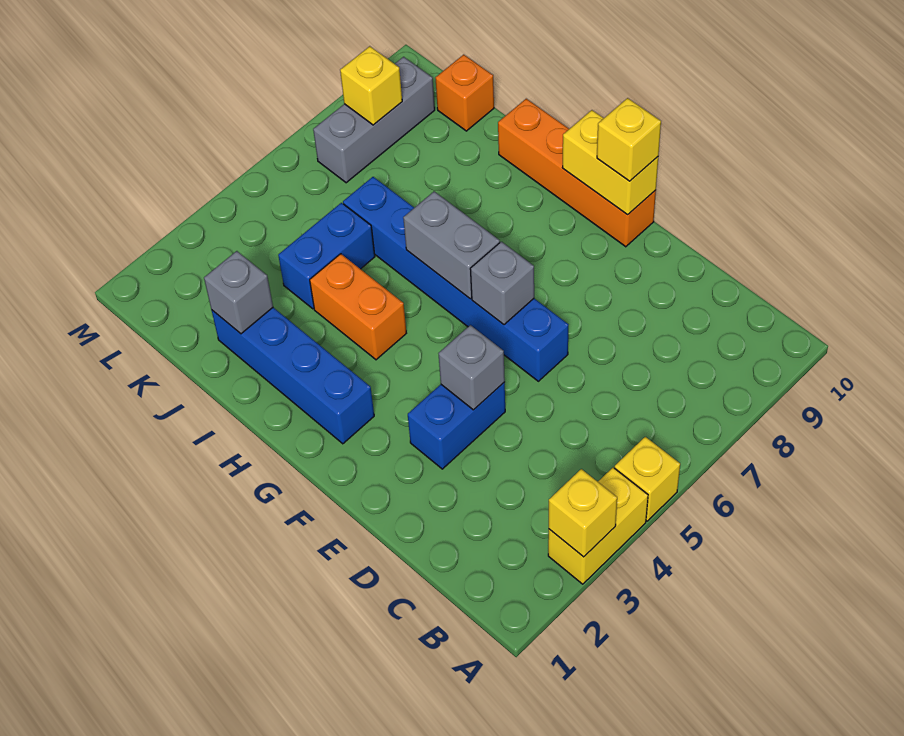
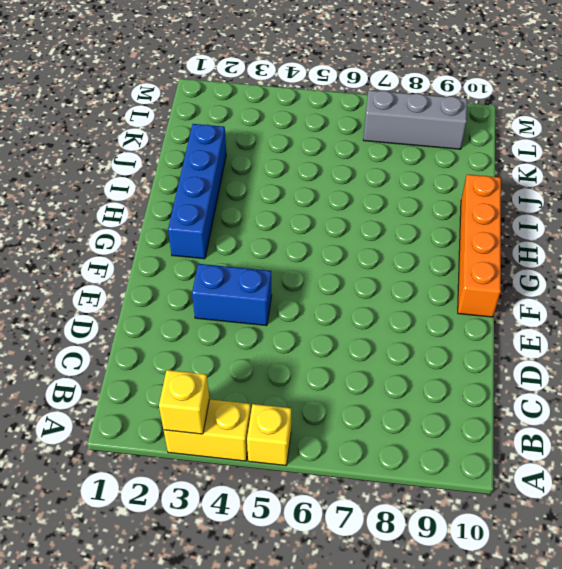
none -> blue 1x6 brick [343,177,568,381]
none -> orange 1x2 brick [310,254,406,360]
none -> blue 1x2 brick [278,203,375,309]

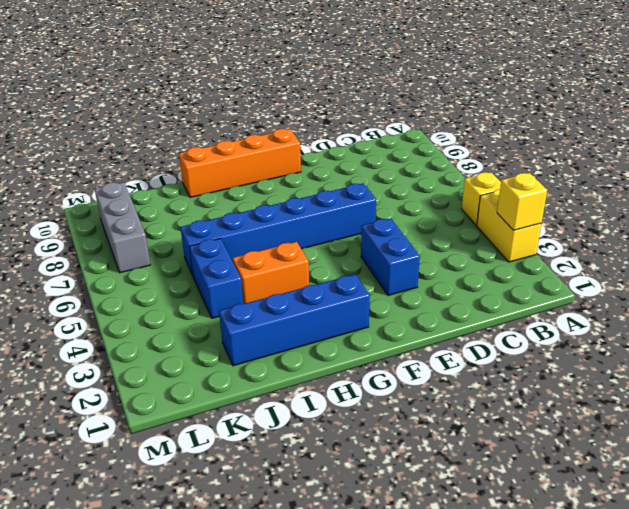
none -> orange 1x1 brick [436,55,494,131]
none -> grey 1x1 brick [438,325,505,410]
none -> grey 1x1 brick [470,242,534,325]

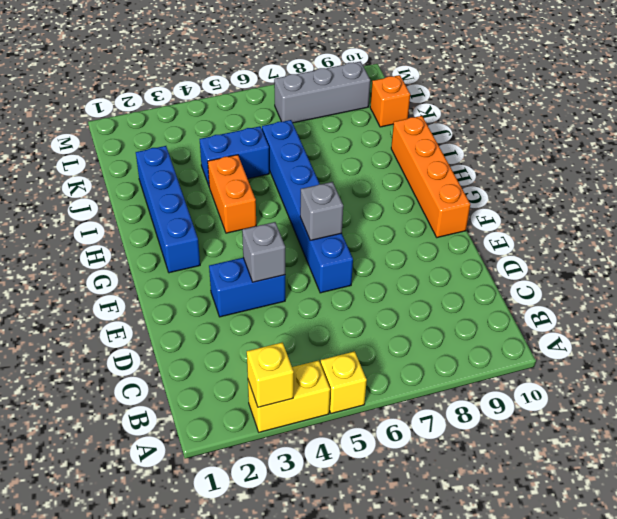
none -> yellow 1x2 brick [562,110,658,215]
none -> grey 1x2 brick [403,191,500,299]
none -> grey 1x1 brick [204,251,273,334]

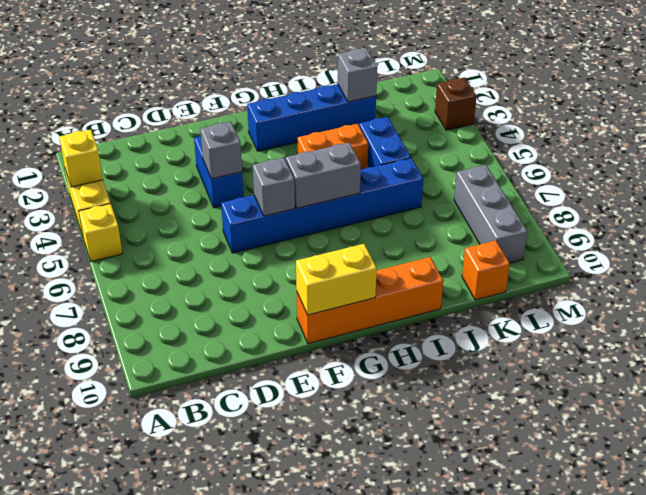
brown 1x1 brick [435,77,476,130] -> none
none -> yellow 1x1 brick [340,46,402,125]
none -> yellow 1x1 brick [597,98,661,181]

